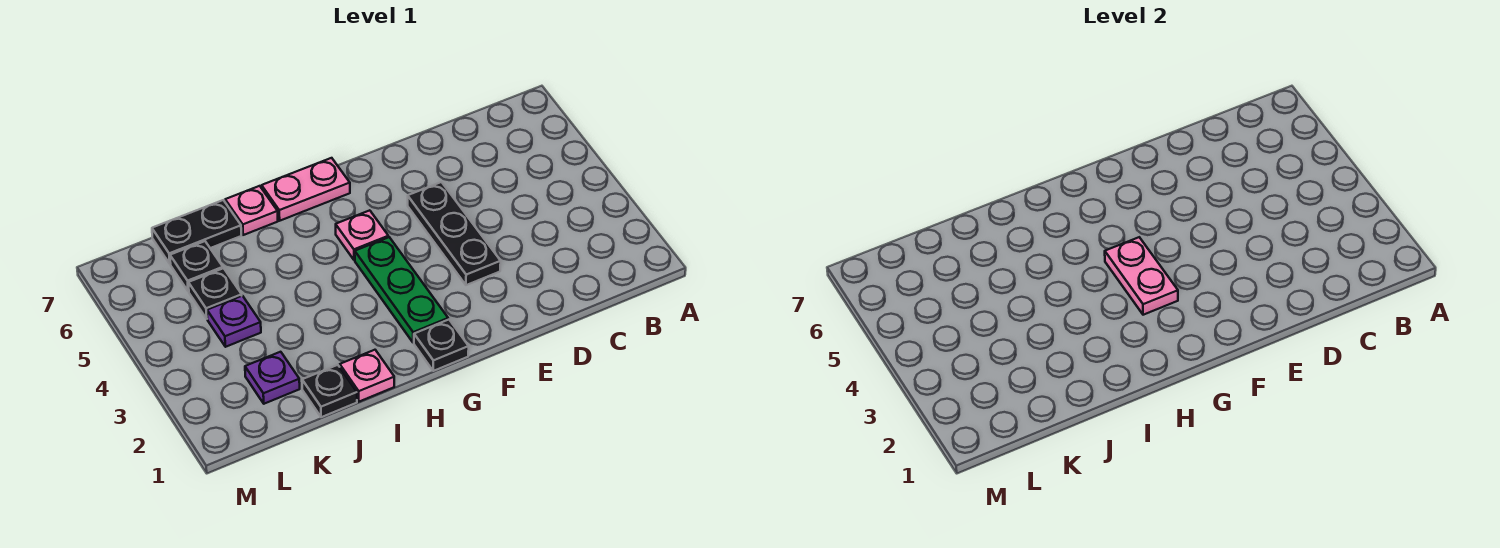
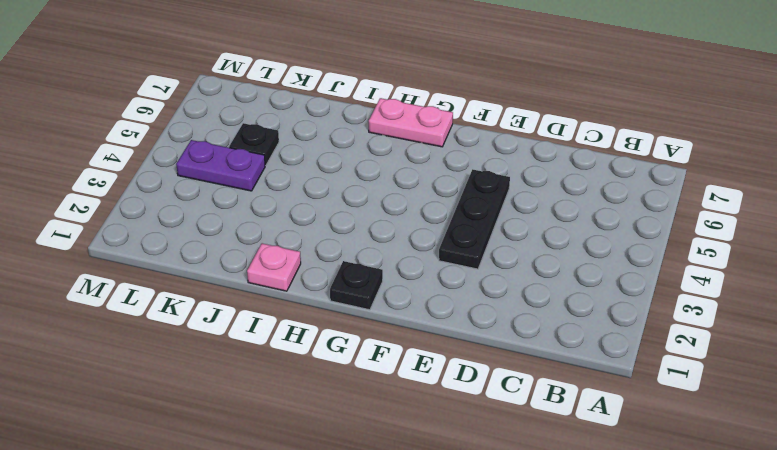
purple 1x2 plate [176,140,265,191] -> purple 1x1 plate [207,296,261,347]
none -> green 1x3 plate [355,237,448,343]
none -> pink 1x1 plate [336,210,388,260]
none -> pink 1x1 plate [225,186,278,235]

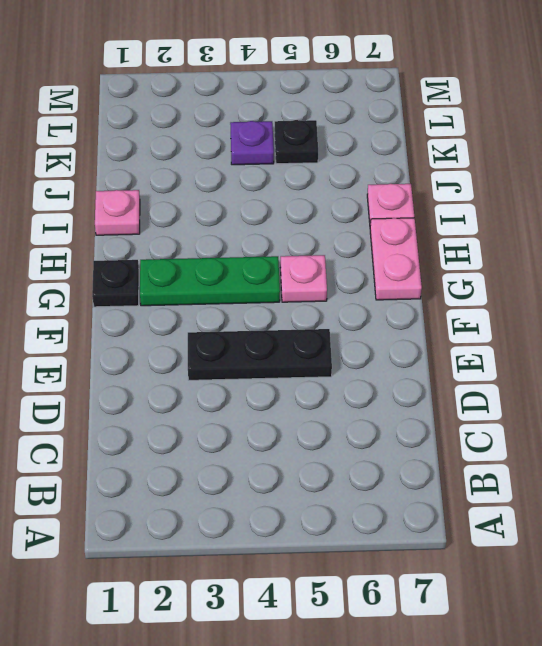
none -> black 1x1 plate [302,365,357,417]
none -> black 1x2 plate [152,200,241,264]
none -> purple 1x1 plate [245,352,300,404]

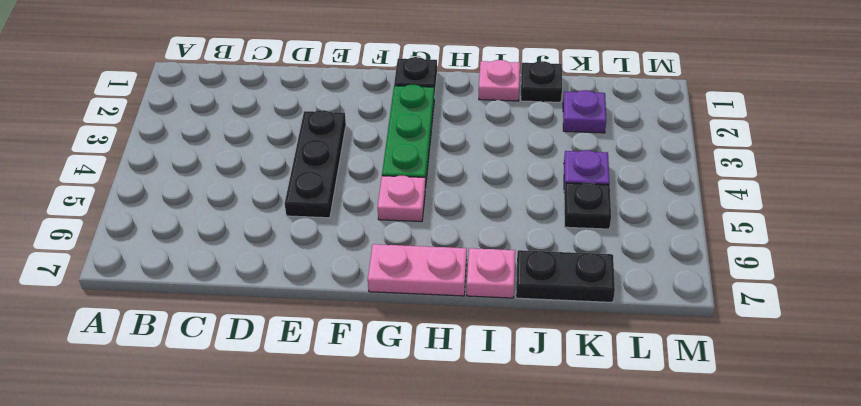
none -> black 1x1 plate [170,241,223,291]
none -> pink 1x2 plate [1105,237,1178,315]

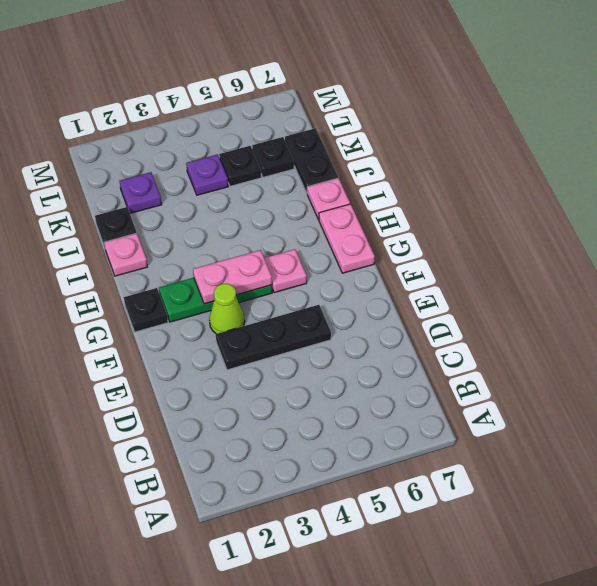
lime 1x1 cone [209,284,245,334] -> none

